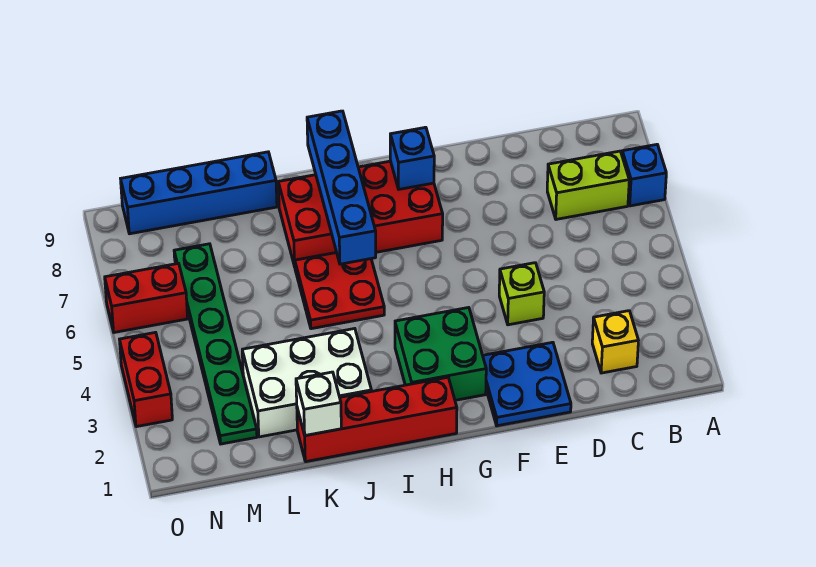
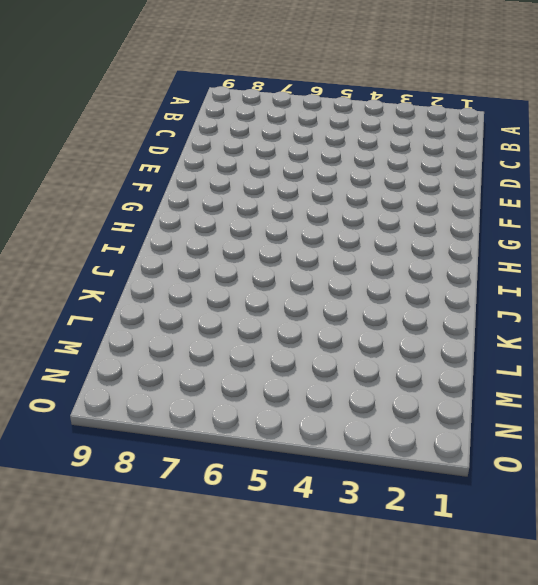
none -> blue 1x1 brick [622,145,666,206]
none -> lime 1x2 brick [547,151,629,219]
none -> yellow 1x1 brick [592,311,638,373]

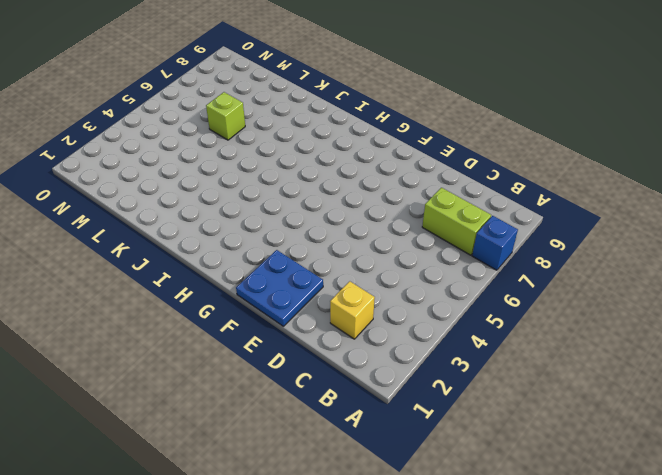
lime 1x1 brick [206,92,245,140] -> lime 1x1 brick moved to [499,263,544,325]
none -> green 2x2 brick [395,308,486,400]
none -> red 2x4 brick [278,161,443,267]
none -> red 1x4 brick [297,377,457,462]

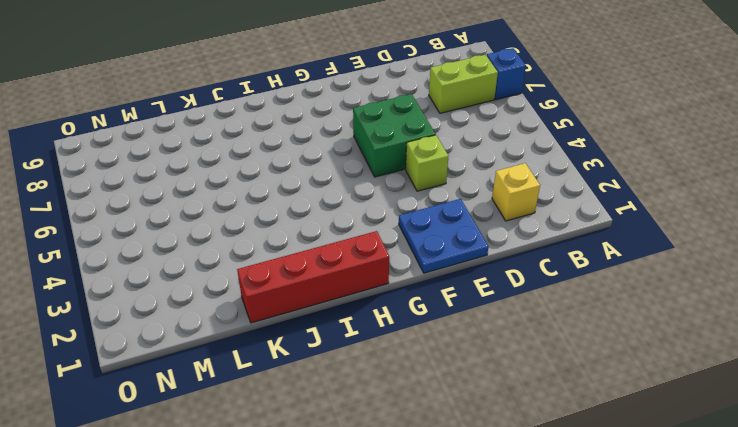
green 2x2 brick [353,94,435,177] -> green 2x2 brick moved to [395,308,486,400]
none -> red 2x4 brick [278,161,443,267]
none -> red 2x2 plate [295,253,384,329]
none -> white 2x3 brick [242,329,371,437]

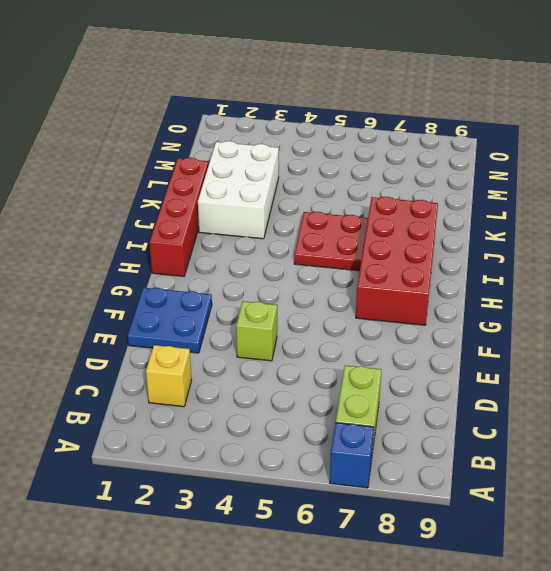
none -> green 2x2 brick [395,308,486,400]
none -> blue 1x4 brick [121,152,277,234]
none -> green 1x6 plate [174,244,257,444]

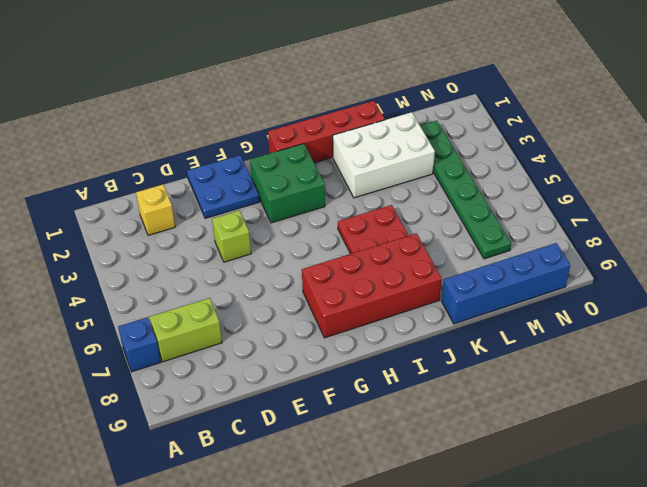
none -> red 1x2 brick [105,263,188,333]
none -> red 1x2 brick [119,332,172,427]
none -> blue 1x1 brick [390,127,434,189]

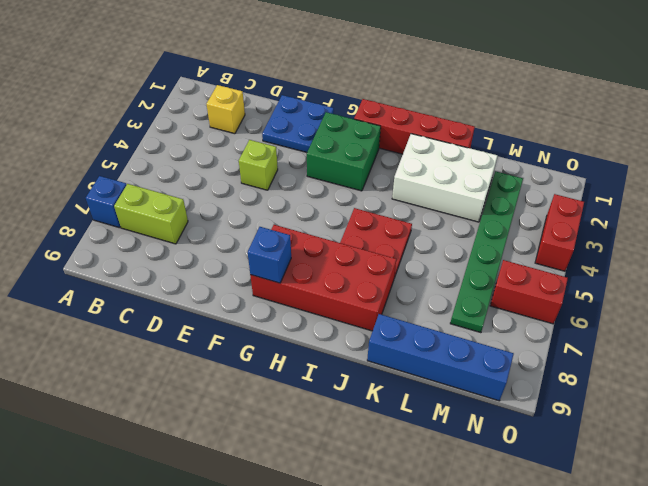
none -> blue 1x4 brick [307,111,376,264]
none -> white 1x1 brick [296,372,341,436]

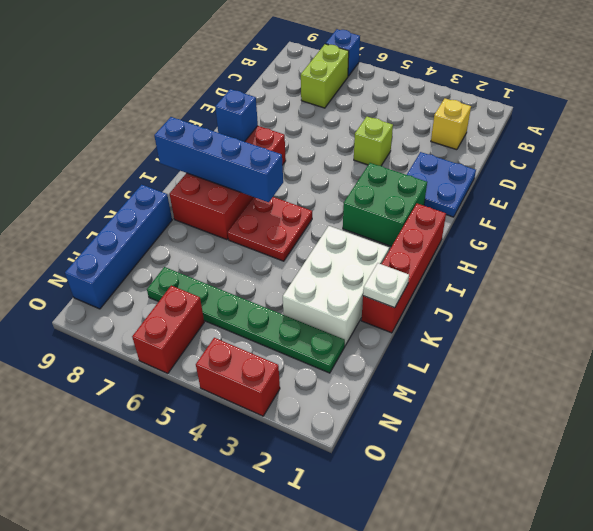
white 1x1 plate [363,263,409,308] -> white 1x1 brick [296,372,341,436]

